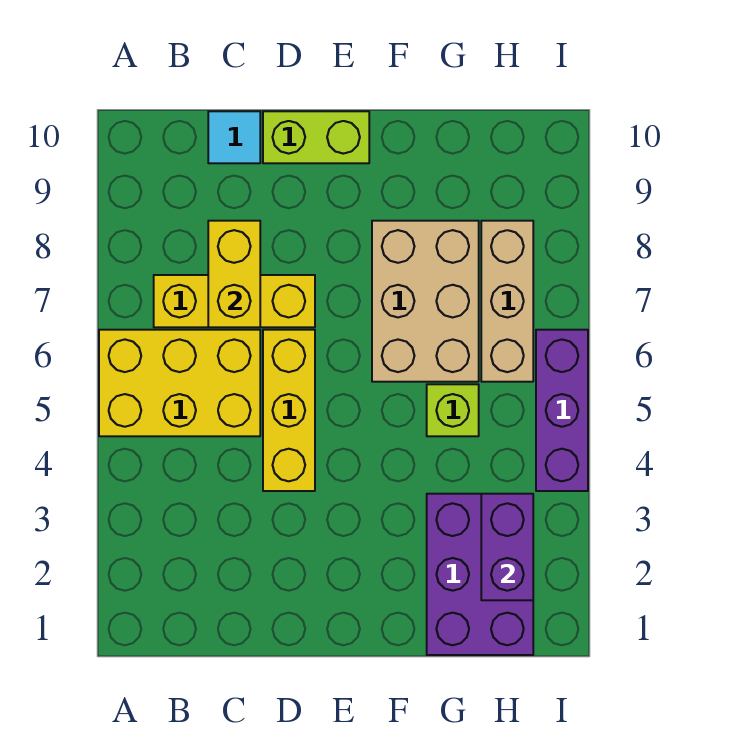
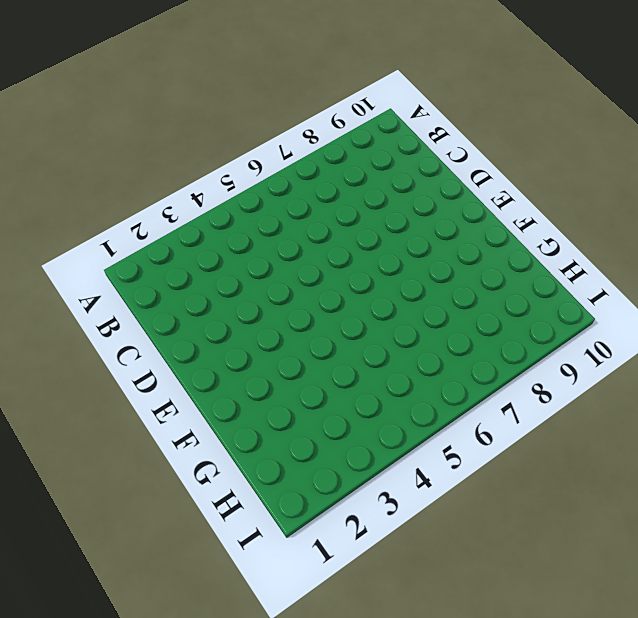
none -> yellow 2x3 brick [99,330,260,436]
none -> yellow 1x3 brick [154,275,315,327]
none -> cyan 1x1 tile [208,111,260,163]

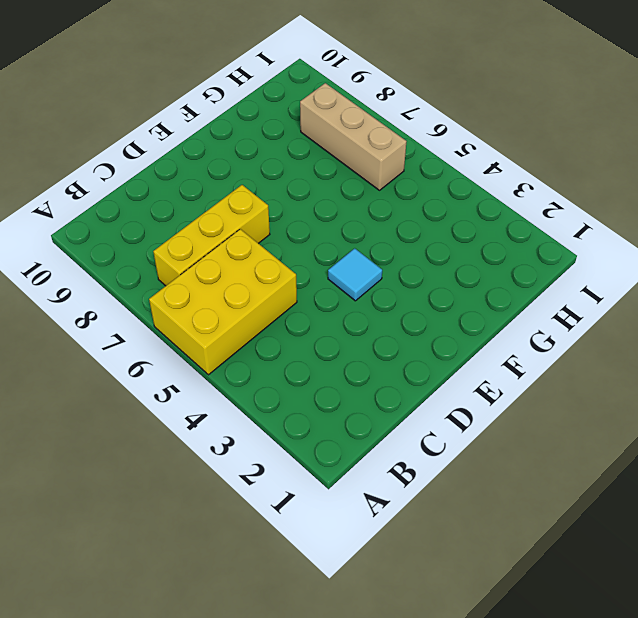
cyan 1x1 tile [328,248,382,301] -> cyan 1x1 tile moved to [208,111,260,163]
none -> yellow 1x3 brick [263,330,315,491]
none -> lime 1x2 brick [263,111,369,163]
none -> tan 2x3 brick [372,221,479,382]

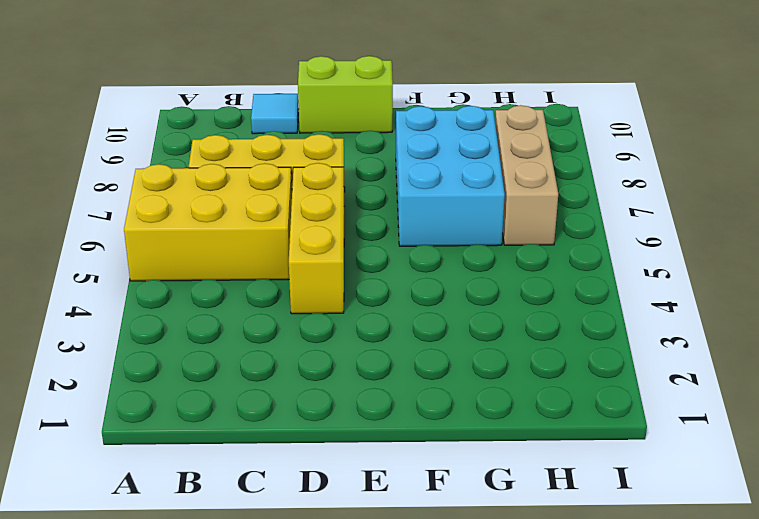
cyan 2x3 brick [396,106,505,246] -> tan 2x3 brick [372,221,479,382]
none -> purple 2x3 brick [427,494,533,655]
none -> lime 1x1 brick [427,384,479,436]
none -> purple 1x3 brick [536,330,588,491]

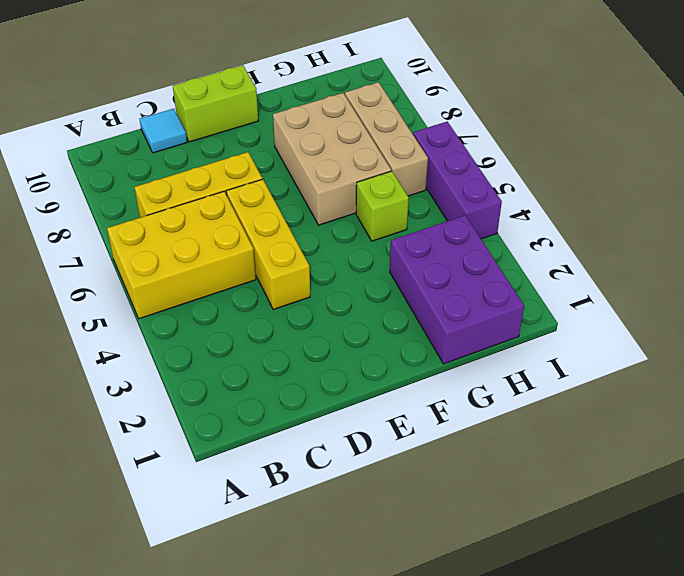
none -> yellow 1x2 brick [208,221,260,327]
none -> purple 1x2 brick [481,494,533,600]

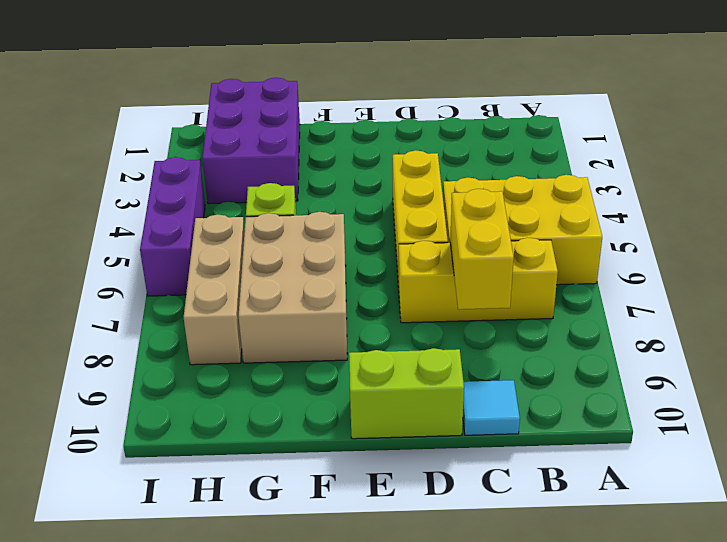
none -> purple 1x2 brick [481,494,533,600]

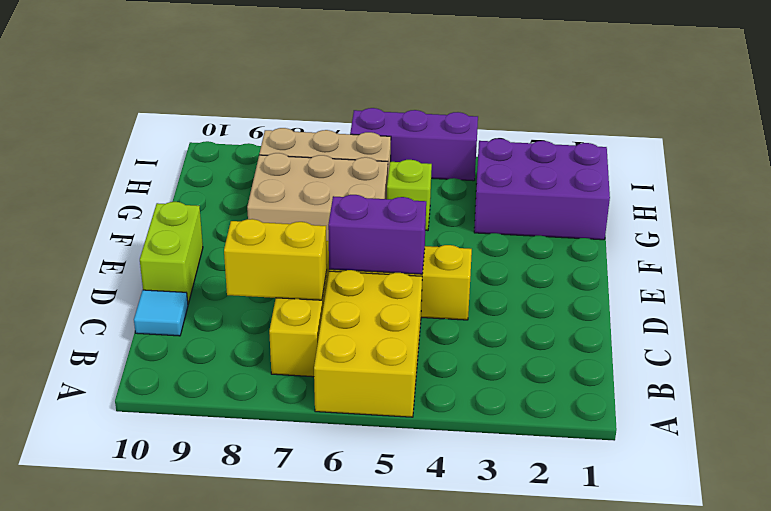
purple 1x2 brick [328,195,426,274] -> purple 1x2 brick moved to [481,494,533,600]

